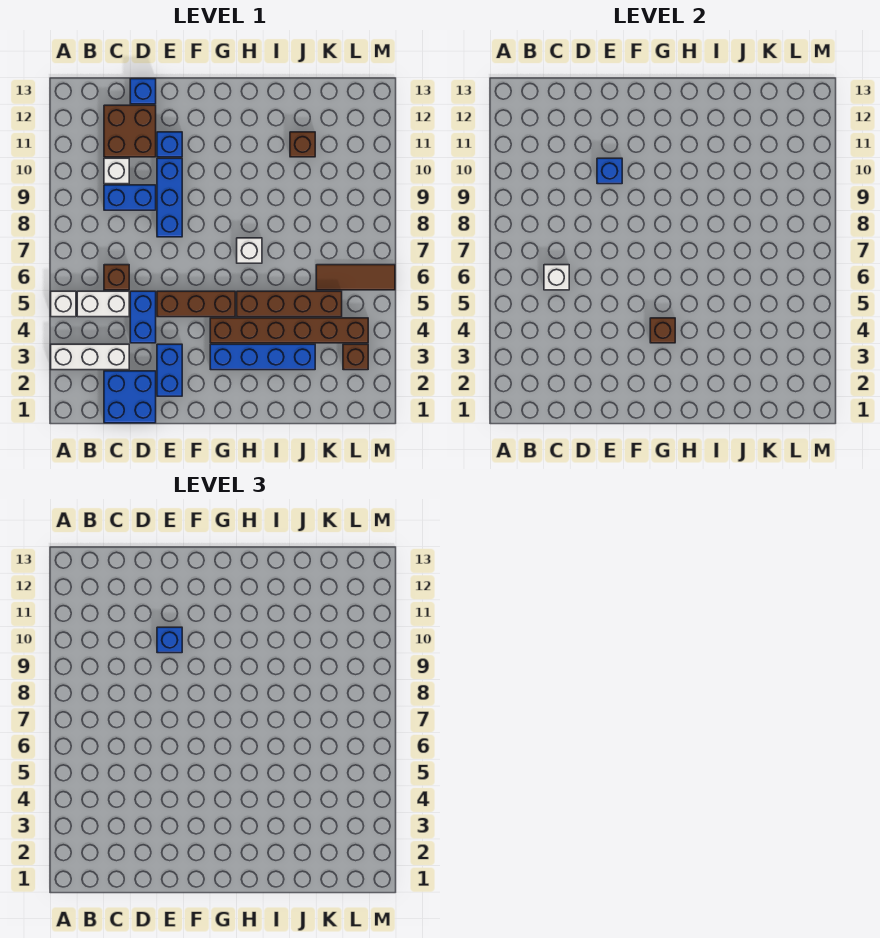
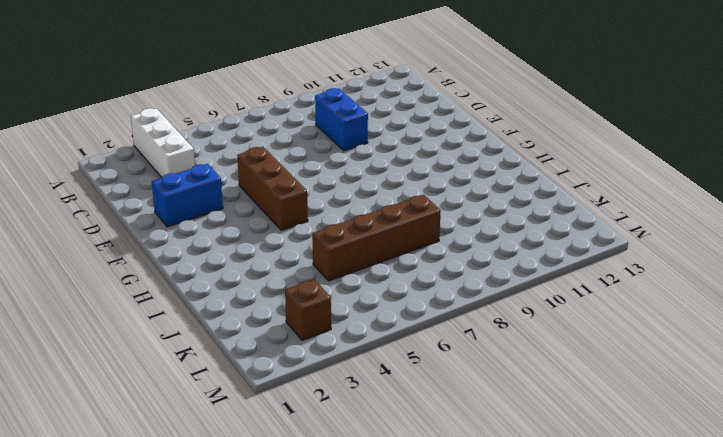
brown 1x4 brick [312,195,441,281] -> brown 1x4 brick turned to [237,291,342,317]
none -> white 1x1 brick [51,291,76,317]
none -> white 1x2 brick [77,291,129,317]
none -> blue 2x2 brick [104,371,156,423]

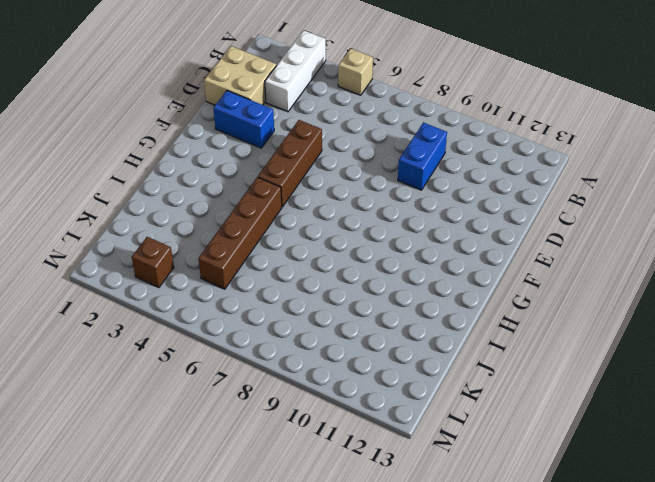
tan 1x1 brick [338,48,373,95] -> white 1x1 brick [51,291,76,317]
tan 2x2 brick [204,46,276,105] -> blue 2x2 brick [104,371,156,423]
none -> white 1x2 brick [77,291,129,317]
none -> brown 1x1 brick [104,265,129,290]
none -> white 1x1 brick [104,158,129,184]

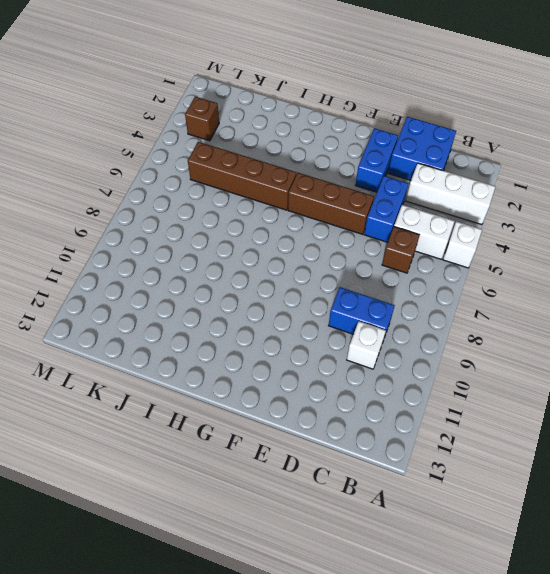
none -> brown 2x2 brick [104,105,156,157]
none -> blue 1x1 brick [130,79,156,104]
none -> blue 1x3 brick [157,158,182,237]

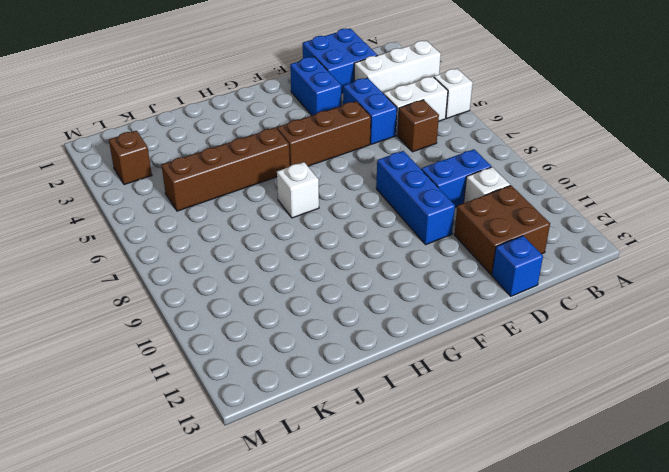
none -> blue 1x1 brick [157,132,182,157]
none -> blue 1x4 brick [210,344,315,370]
none -> brown 1x6 brick [210,318,368,343]

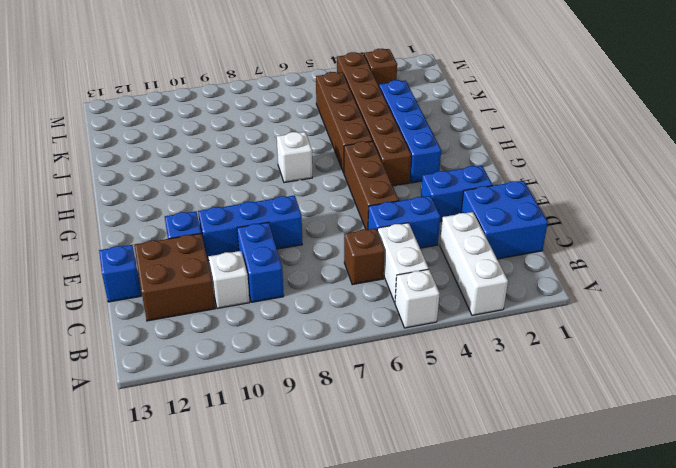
none -> brown 1x1 brick [290,132,315,157]
none -> brown 1x3 tile [316,265,395,290]
none -> white 1x1 brick [544,265,569,290]

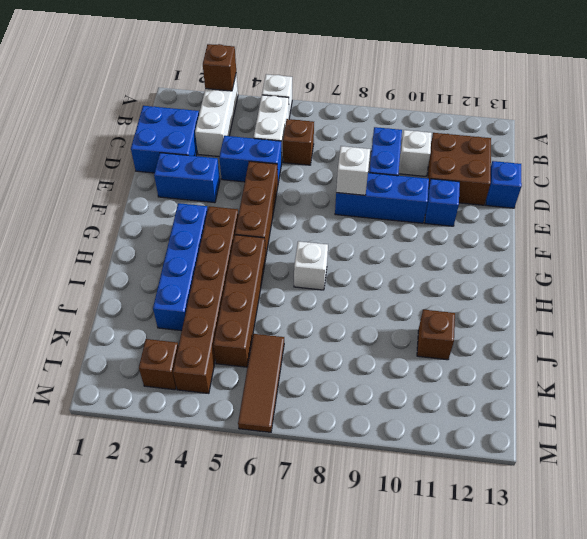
brown 1x1 brick [203,44,236,91] -> brown 1x1 brick moved to [650,318,675,343]
white 1x1 brick [336,146,370,195] -> white 1x1 brick moved to [544,265,569,290]
none -> blue 1x1 brick [597,158,622,184]
none -> blue 1x1 brick [157,627,182,653]

